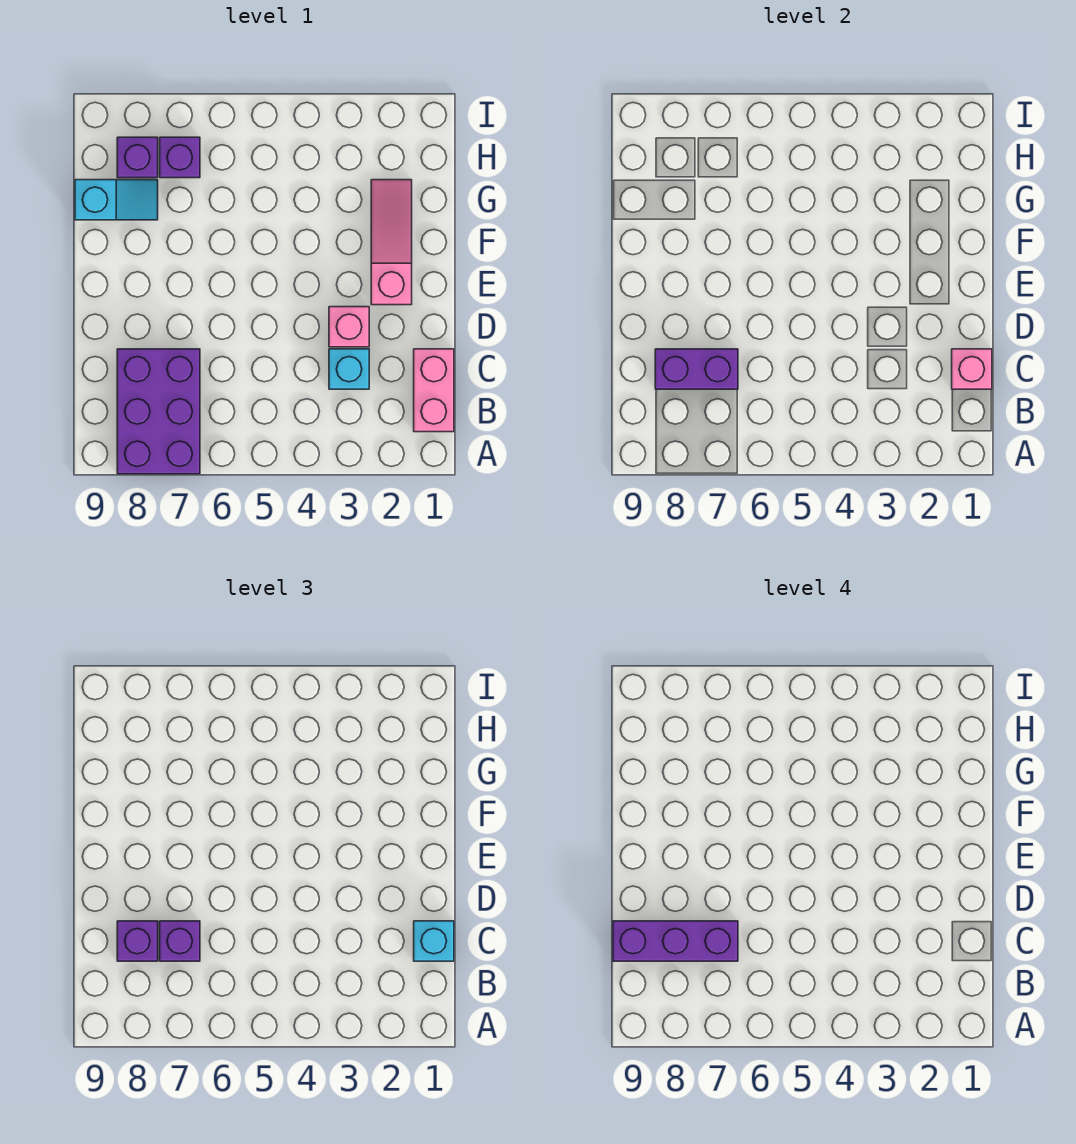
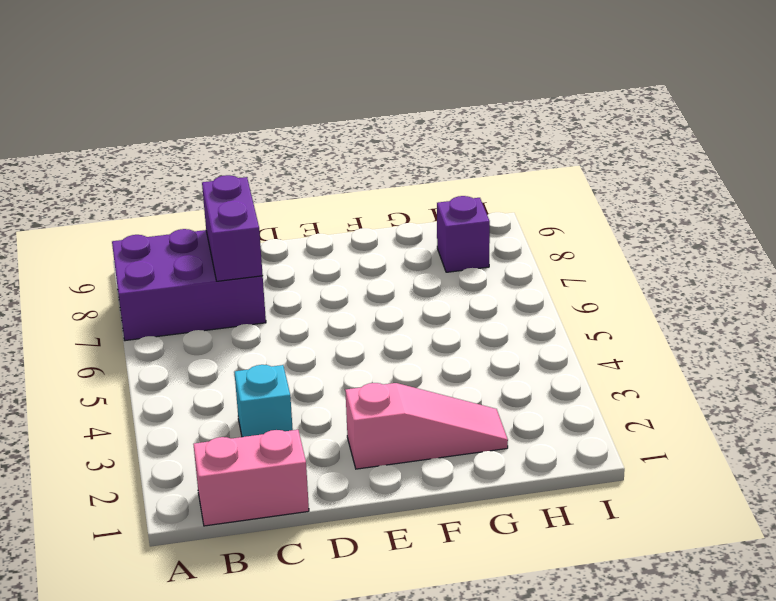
none -> pink 1x1 brick [329,307,369,347]
none -> cyan 1x2 slope [75,180,158,220]
none -> purple 1x1 brick [160,137,200,178]

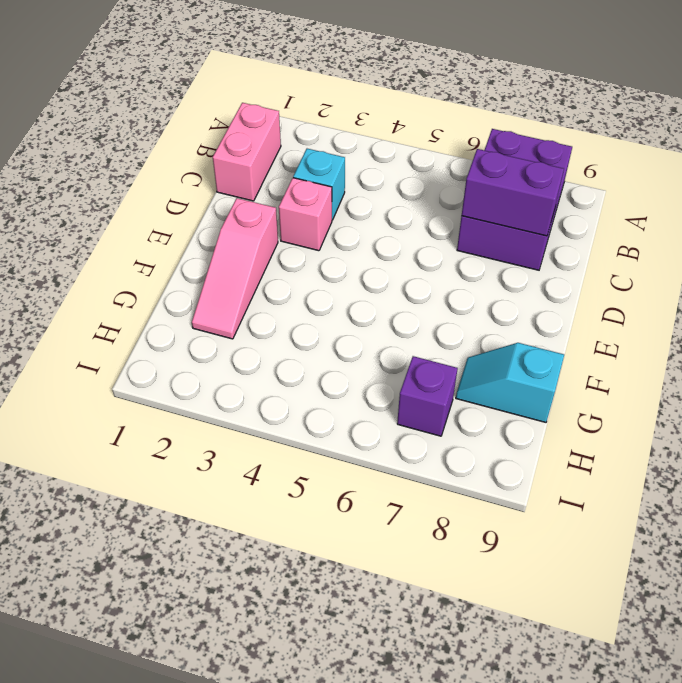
none -> purple 1x1 brick [117,137,158,178]
none -> pink 1x1 brick [952,349,992,389]
none -> cyan 1x1 brick [414,921,454,961]

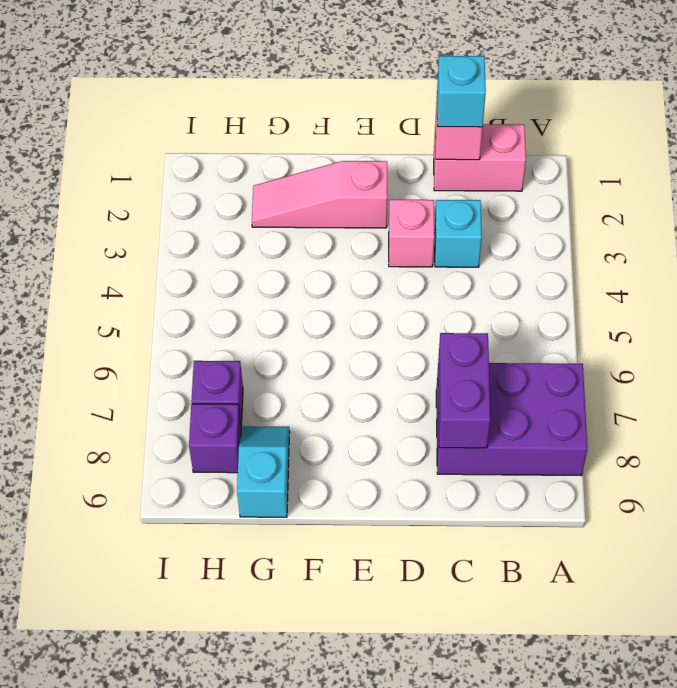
none -> purple 1x1 brick [160,921,200,961]
none -> purple 1x1 brick [117,921,158,961]
none -> purple 1x3 brick [613,921,738,961]

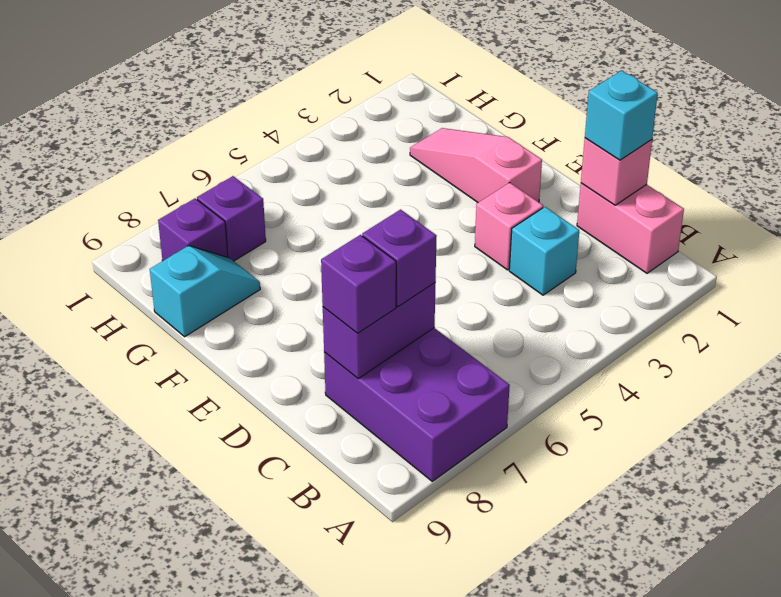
none -> purple 1x3 brick [613,921,738,961]

